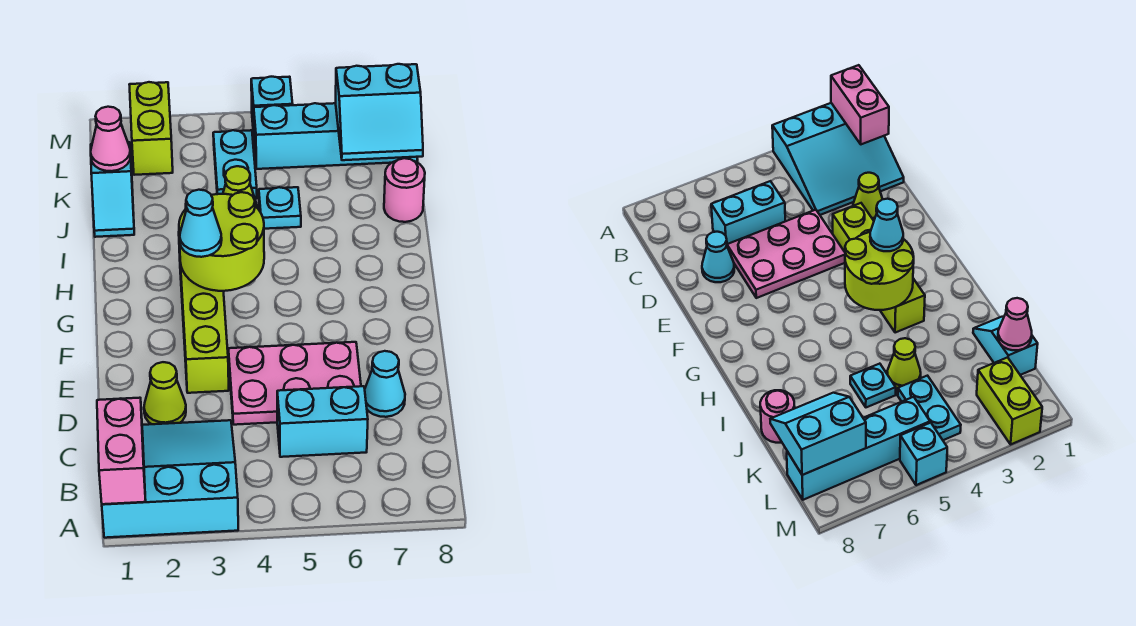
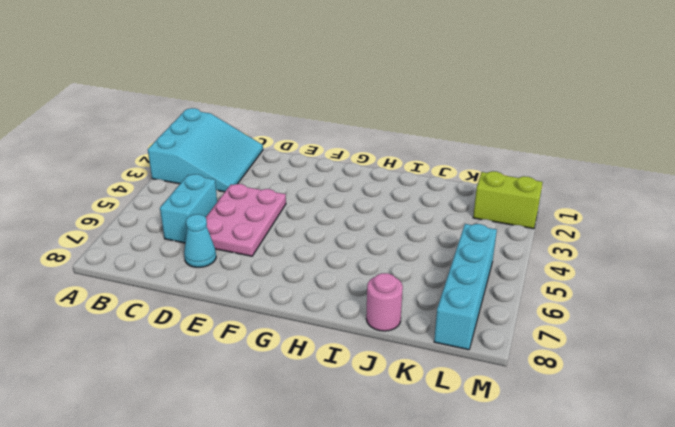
none -> lime 1x1 cone [144,362,186,424]
none -> lime 1x4 brick [179,239,229,393]
none -> cyan 1x2 slope [91,142,134,237]

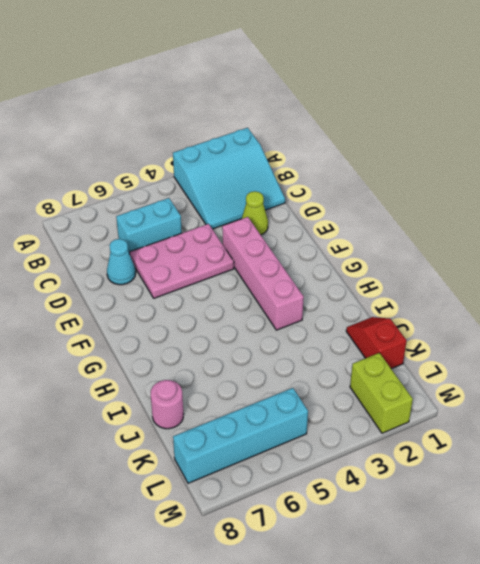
pink 1x4 brick [222,217,304,330] -> lime 1x4 brick [179,239,229,393]
red 1x2 slope [346,317,407,369] -> cyan 1x2 slope [91,142,134,237]
none -> lime 1x1 cone [223,166,258,208]
none -> cyan 1x1 plate [259,187,301,229]
none -> cyan 1x2 plate [213,130,257,199]

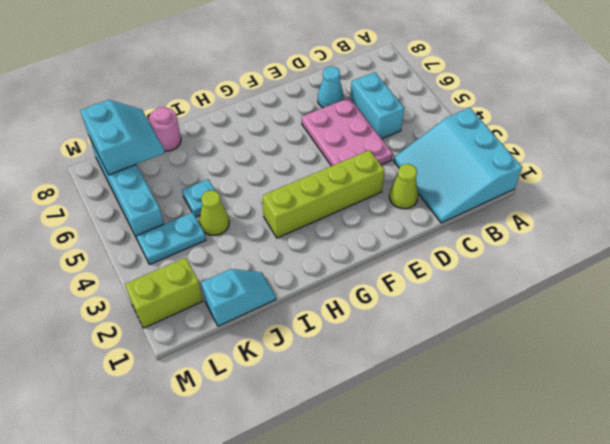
none -> cyan 1x1 brick [251,77,293,134]
none -> pink 1x2 brick [97,398,146,504]
none -> lime 2x2 round brick [179,192,264,291]

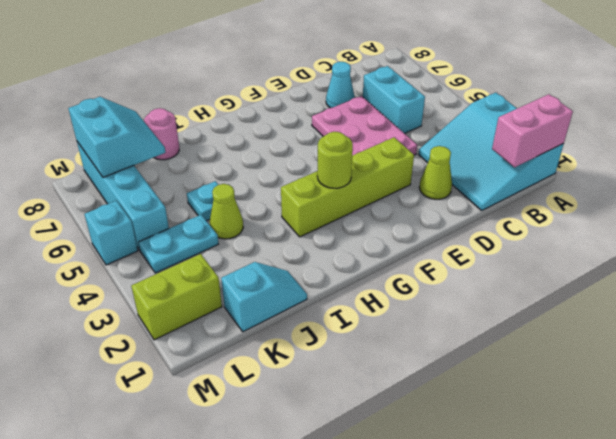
lime 1x1 round brick [317,132,353,188] -> lime 2x2 round brick [179,192,264,291]
none -> pink 1x1 cone [91,107,131,171]
none -> cyan 1x1 cone [180,190,222,257]

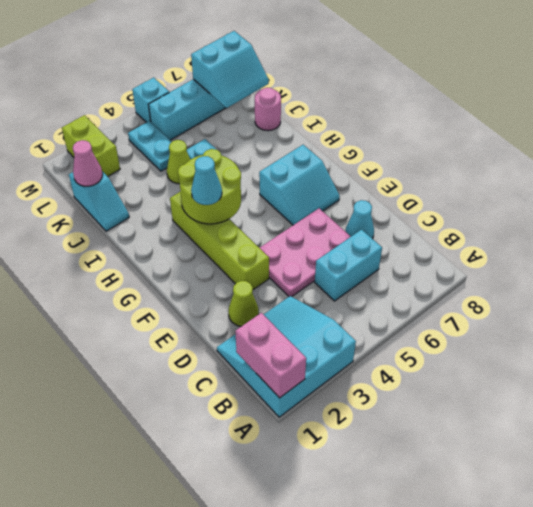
cyan 2x2 slope [259,145,340,225] -> none

